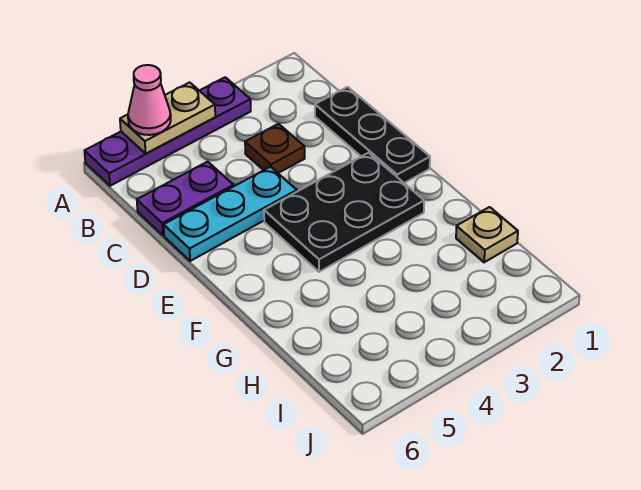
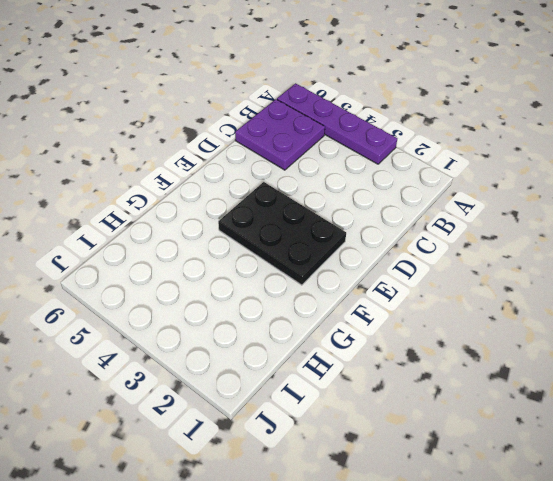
purple 2x2 plate [235,99,325,170] -> purple 1x2 plate [137,162,234,235]
none -> black 1x3 plate [315,87,430,183]
none -> brown 1x1 plate [245,124,305,173]

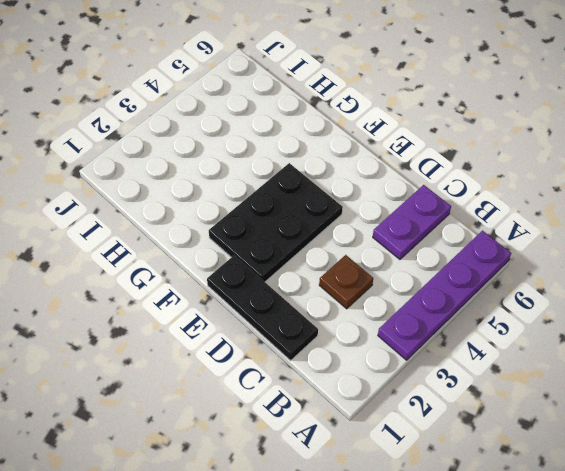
none -> cyan 1x3 plate [164,167,297,261]
none -> tan 1x1 plate [456,207,518,262]

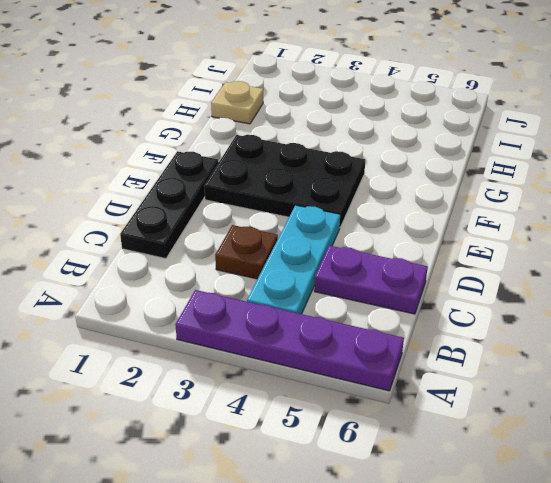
cyan 1x3 plate [247,205,340,314] -> cyan 1x3 plate turned to [164,167,297,261]
none -> tan 1x2 plate [120,82,215,154]
none -> pink 1x1 cone [128,65,171,135]

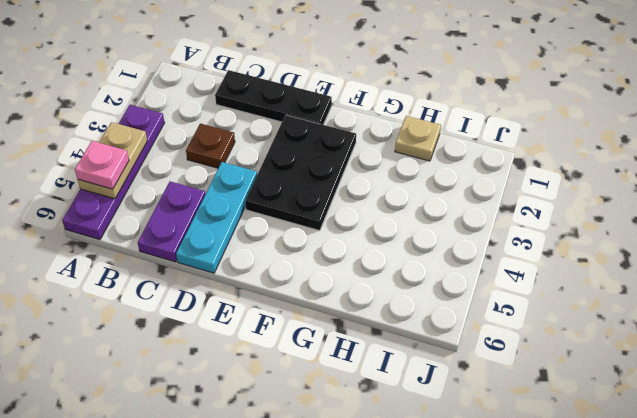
pink 1x1 plate [75,141,129,189] -> pink 1x1 cone [128,65,171,135]

